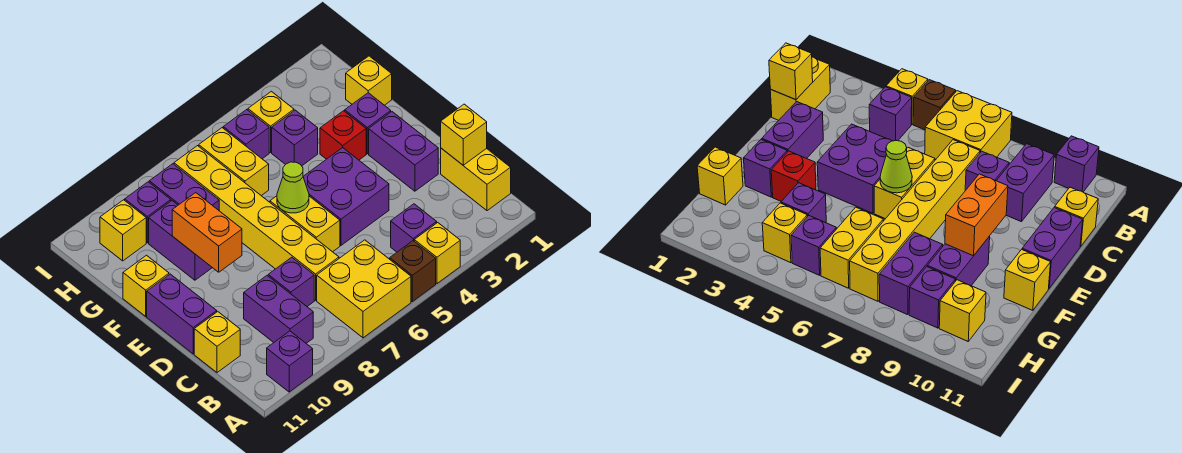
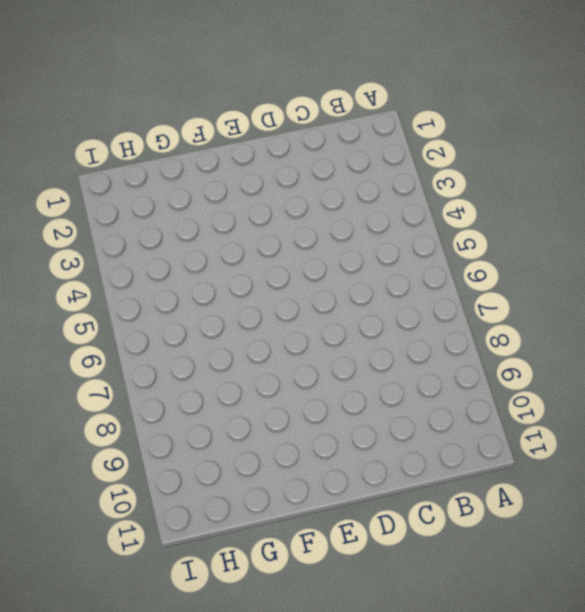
none -> yellow 1x1 brick [414,223,460,283]
none -> brown 1x1 brick [390,241,436,302]
none -> yellow 2x2 brick [317,240,411,338]

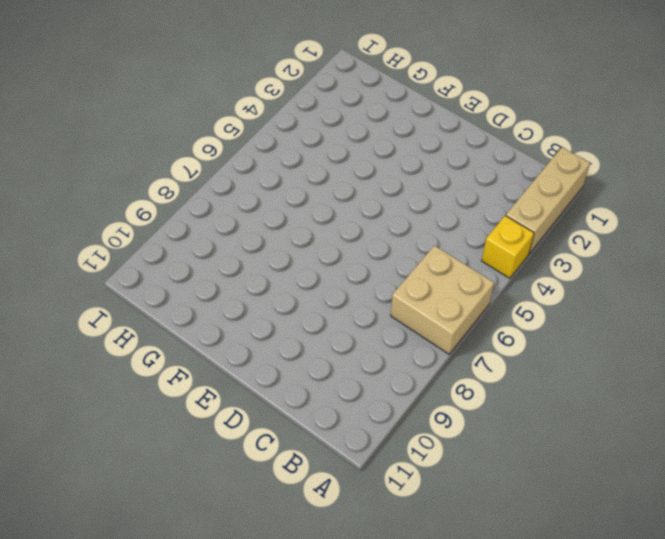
tan 1x3 brick [506,147,590,254] -> none
tan 2x2 brick [391,246,494,354] -> yellow 2x2 brick [317,240,411,338]
none -> brown 1x1 brick [390,241,436,302]
none -> purple 1x1 brick [267,331,313,392]
none -> yellow 1x2 brick [441,148,511,211]

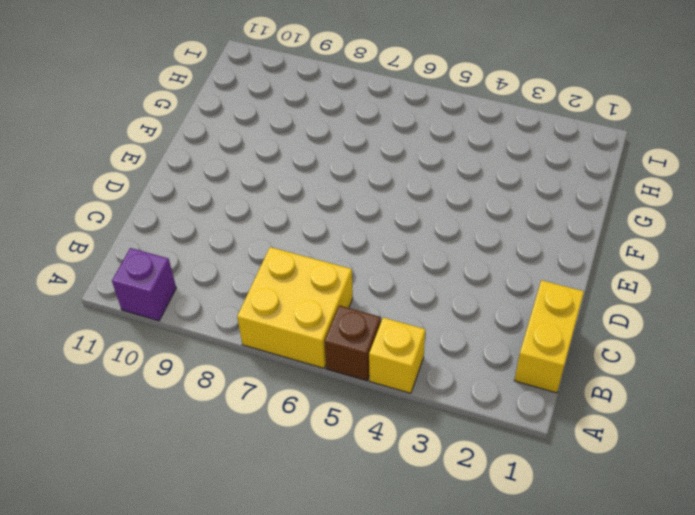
none -> purple 1x1 brick [391,204,437,252]
none -> purple 1x2 brick [244,276,313,343]
none -> yellow 1x6 brick [174,146,339,300]

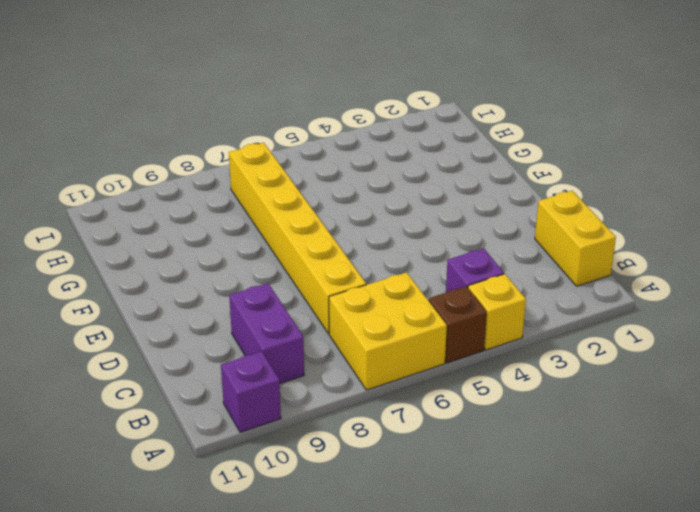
none -> purple 1x1 brick [268,257,314,306]
none -> yellow 1x1 brick [194,312,240,372]
none -> purple 1x2 brick [369,112,438,191]

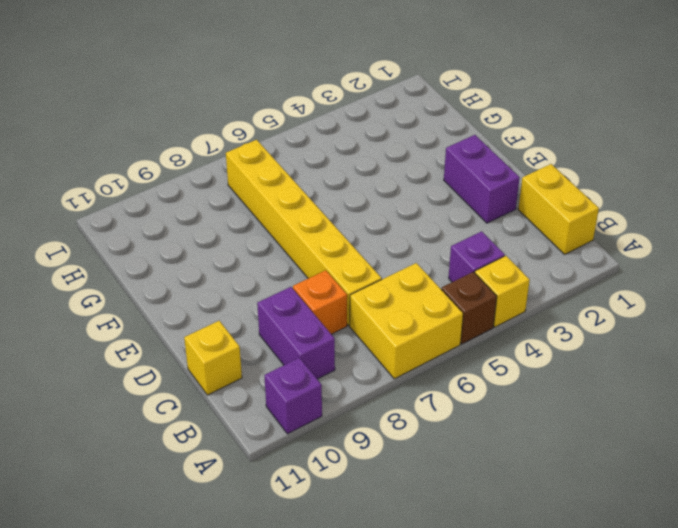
orange 1x1 brick [293,270,347,334] -> purple 1x1 brick [268,257,314,306]
none -> purple 2x2 brick [303,148,389,245]
none -> yellow 1x2 brick [270,196,340,252]
none -> purple 1x2 brick [147,274,217,354]

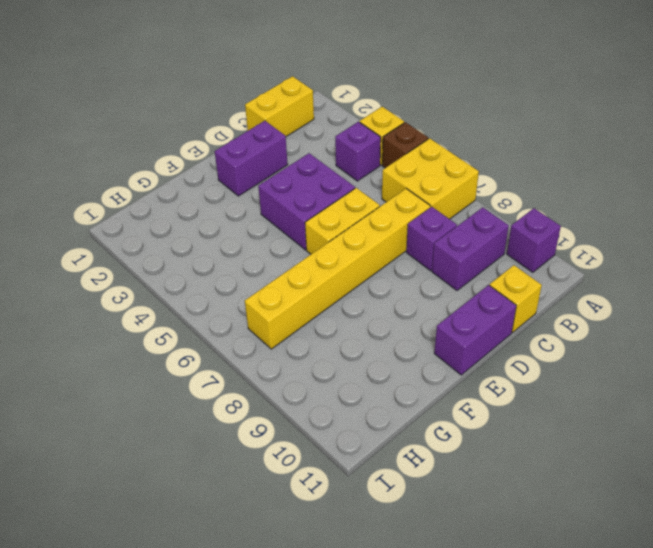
none -> purple 1x1 brick [345,93,391,154]
none -> red 1x1 brick [320,111,366,160]
none -> purple 1x2 brick [149,201,212,280]

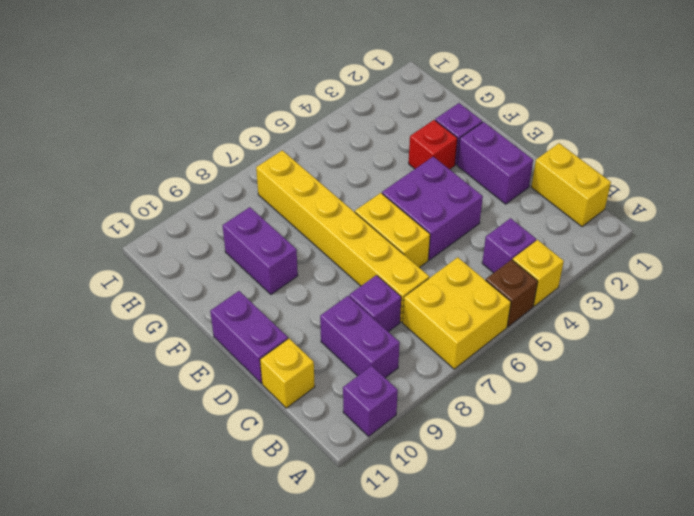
none -> yellow 1x1 brick [123,255,169,316]
none -> yellow 1x1 brick [346,56,392,105]
none -> purple 1x1 brick [272,110,318,166]

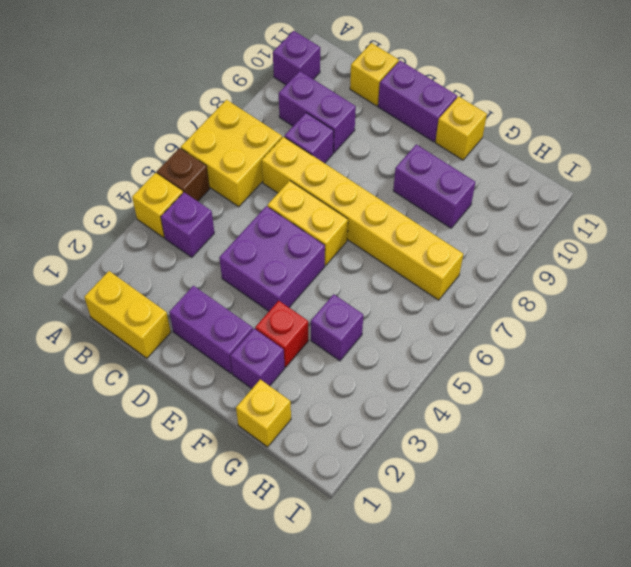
none -> yellow 1x2 brick [199,128,269,196]
none -> purple 1x2 brick [149,164,219,210]
none -> yellow 1x1 brick [248,91,294,152]

